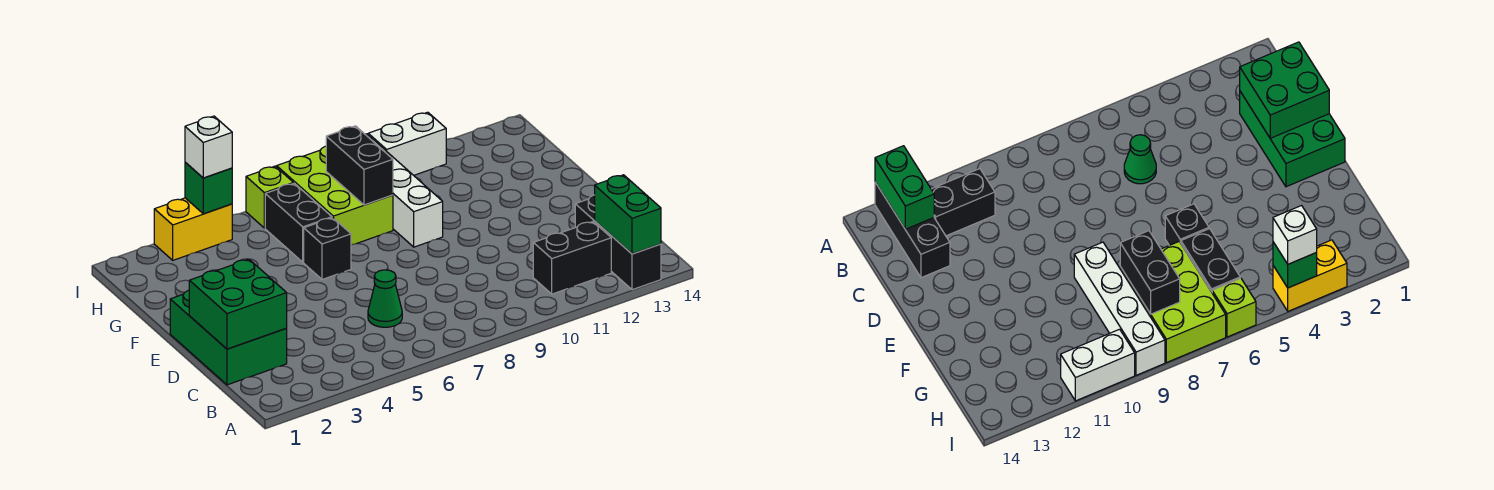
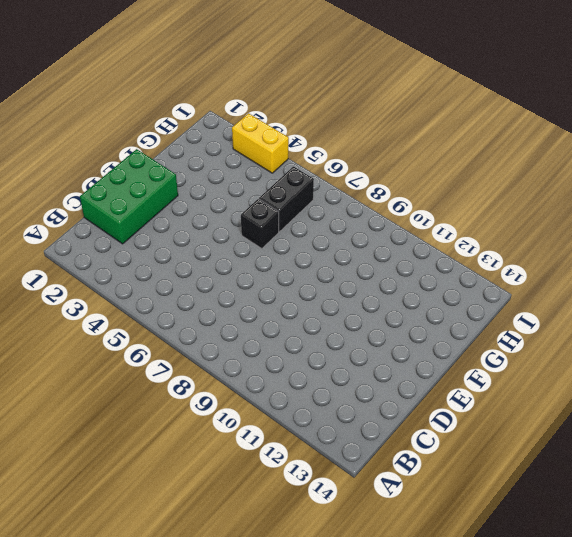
none -> black 1x3 brick [575,195,661,290]
none -> black 1x2 brick [533,222,611,294]
none -> green 1x1 cone [368,270,402,327]

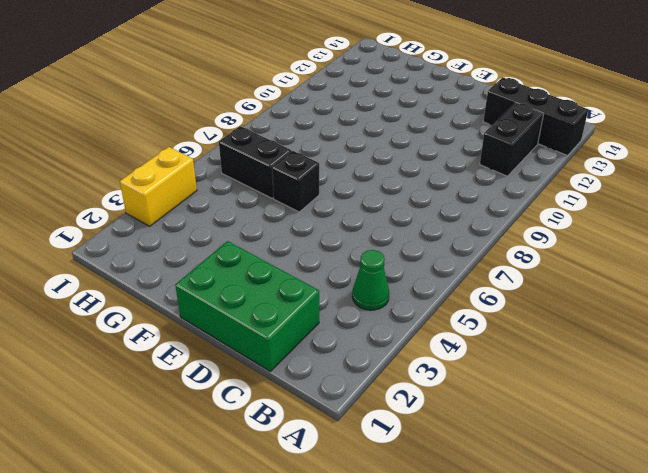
green 1x1 cone [352,250,389,310] -> green 1x1 cone moved to [368,270,402,327]
none -> white 1x4 brick [365,134,443,247]
none -> lime 2x3 brick [277,146,393,245]
none -> lime 1x1 brick [246,166,293,228]

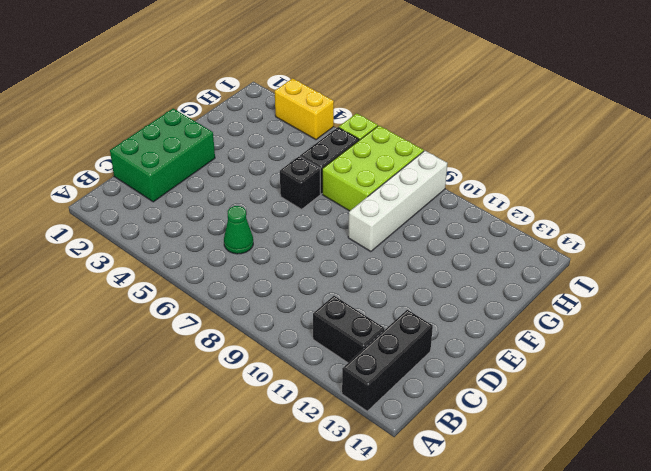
none -> white 1x2 brick [368,112,446,175]
none -> green 1x2 brick [595,175,661,254]
none -> green 2x2 brick [189,259,287,349]

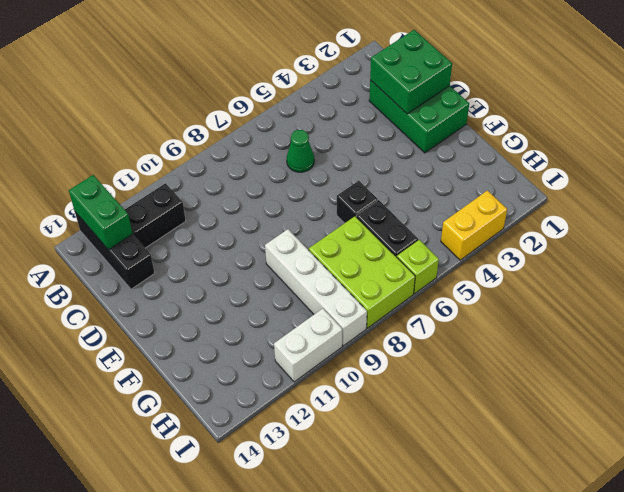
none -> black 1x2 brick [326,126,393,205]
none -> green 1x1 brick [185,162,232,214]
none -> white 1x1 brick [185,116,232,178]

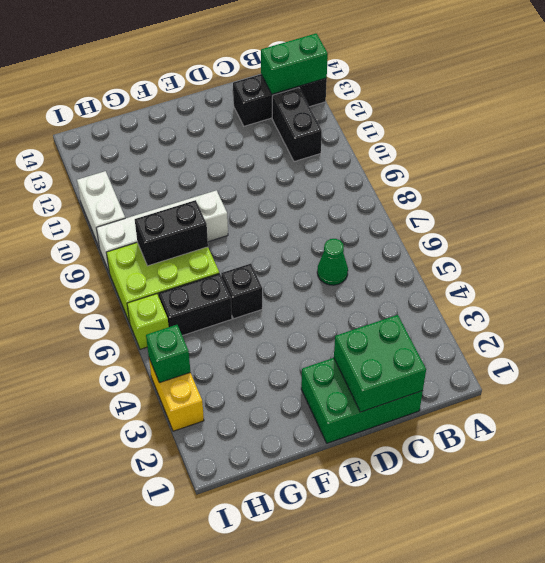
none -> white 1x1 brick [185,116,232,178]

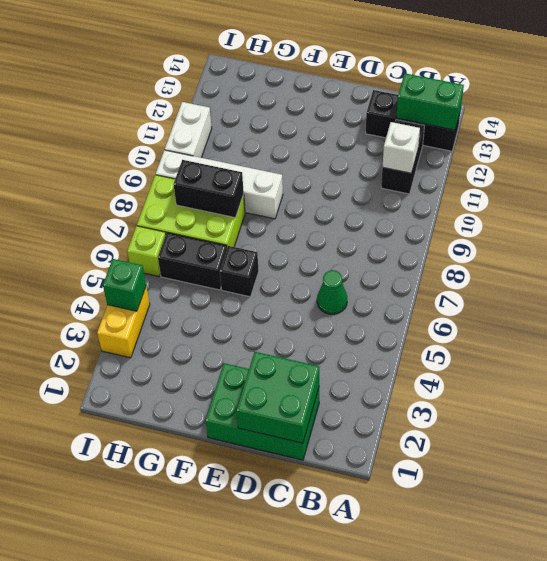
white 1x1 brick [383,122,420,173] -> white 1x1 brick moved to [185,116,232,178]

